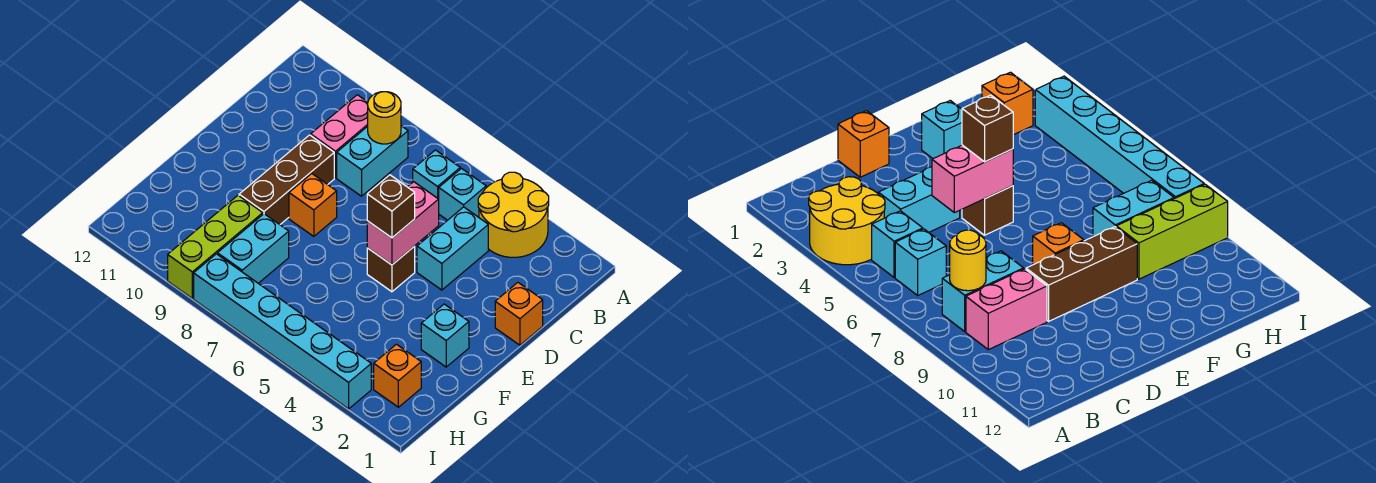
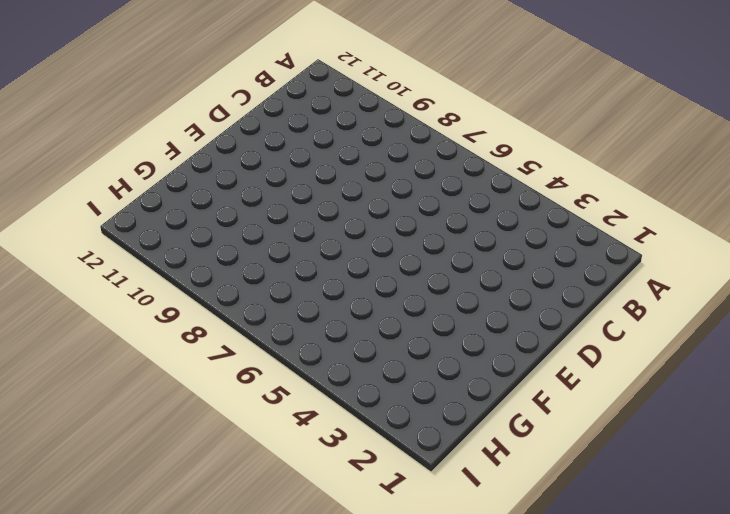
none -> yellow 2x2 round brick [478,172,549,257]
none -> cyan 1x1 brick [439,169,486,220]
none -> cyan 1x1 brick [413,150,460,199]

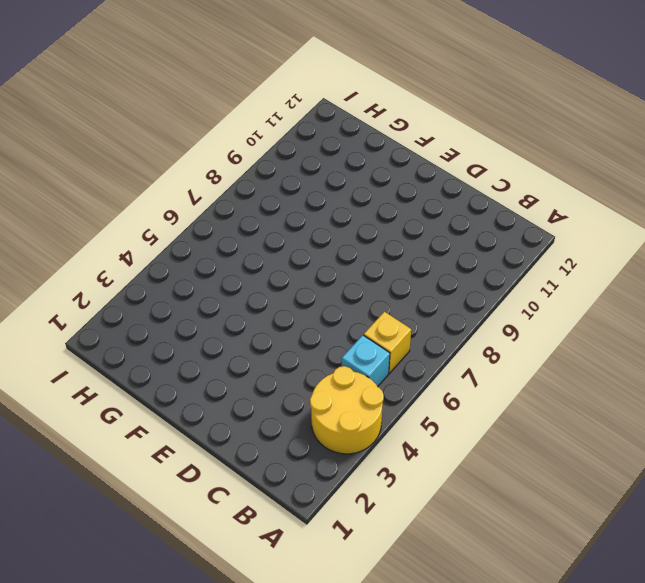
yellow 1x1 brick [364,312,411,373] -> cyan 1x1 brick [413,150,460,199]
none -> cyan 1x2 brick [337,126,408,196]
none -> pink 1x2 brick [311,95,368,178]
none -> cyan 1x2 brick [417,207,488,290]

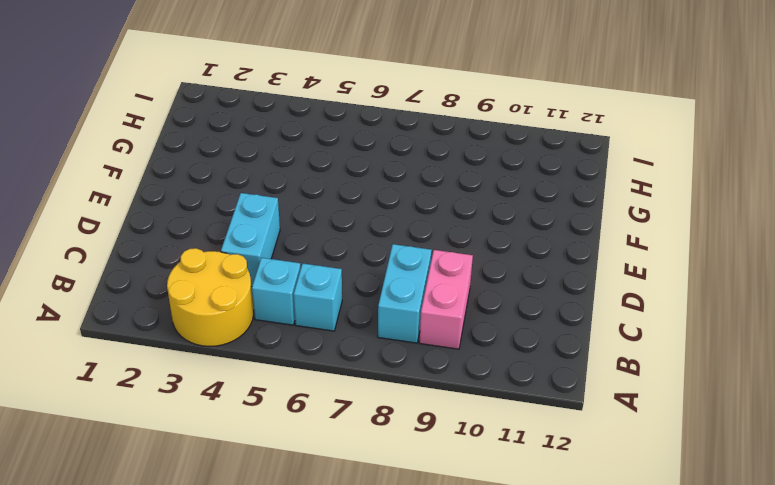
none -> orange 1x1 brick [495,283,543,345]
none -> brown 1x3 brick [239,135,334,224]
none -> brown 1x1 brick [367,246,415,292]

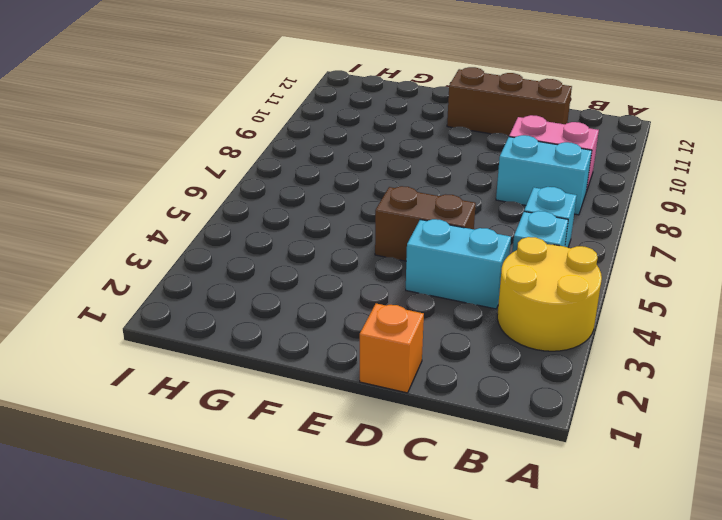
brown 1x3 brick [447,67,572,136] -> brown 1x3 brick moved to [239,135,334,224]
brown 1x2 brick [375,186,476,261] -> brown 1x1 brick [367,246,415,292]
none -> orange 1x1 brick [289,174,337,236]
none -> cyan 1x1 brick [421,304,469,367]
none -> cyan 1x2 brick [217,214,289,283]

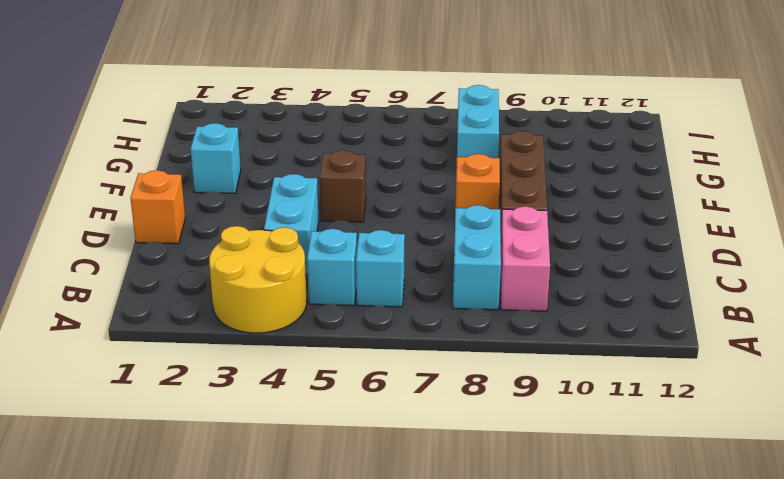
none -> lime 1x3 brick [168,195,263,298]
none -> orange 1x1 brick [374,344,421,407]
none -> cyan 1x6 brick [194,254,371,409]

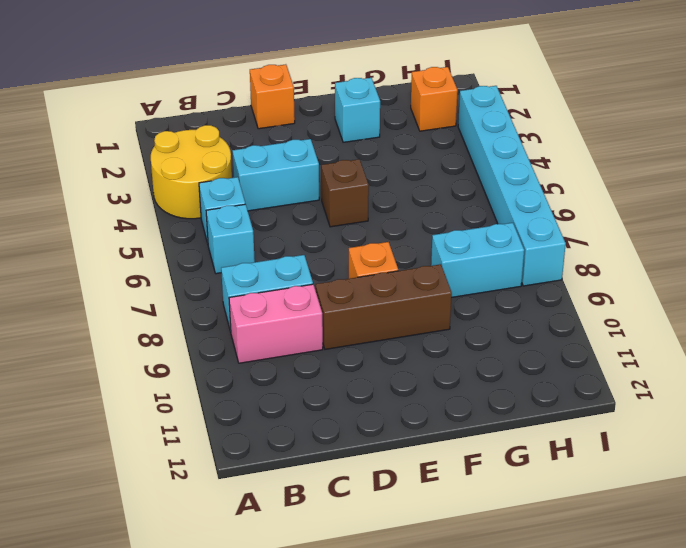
none -> lime 1x3 brick [168,195,263,298]
none -> yellow 1x1 round brick [368,92,401,144]
none -> pink 1x2 brick [367,182,439,265]

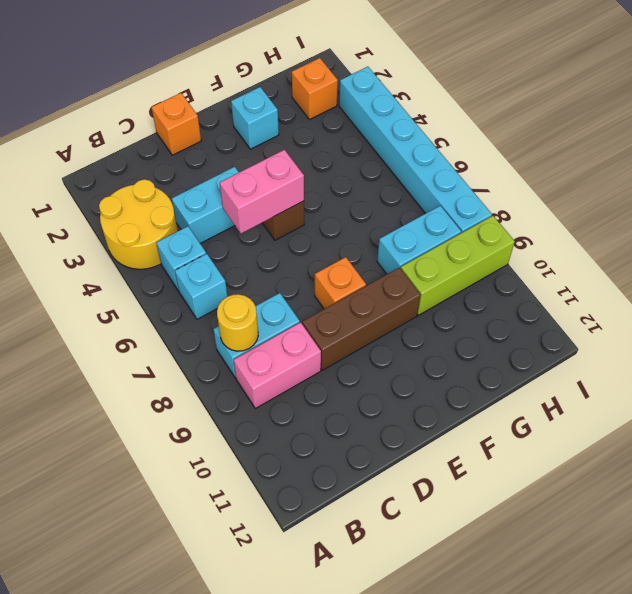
none -> brown 1x1 brick [367,175,415,238]

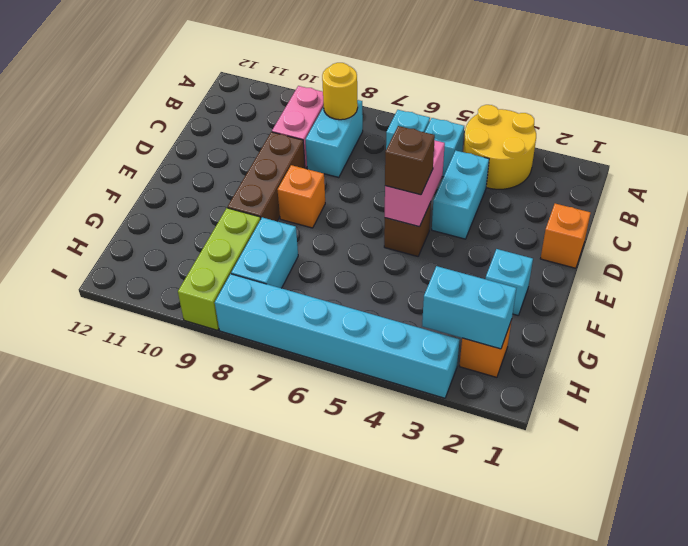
cyan 1x2 brick [422,266,516,349] -> none

